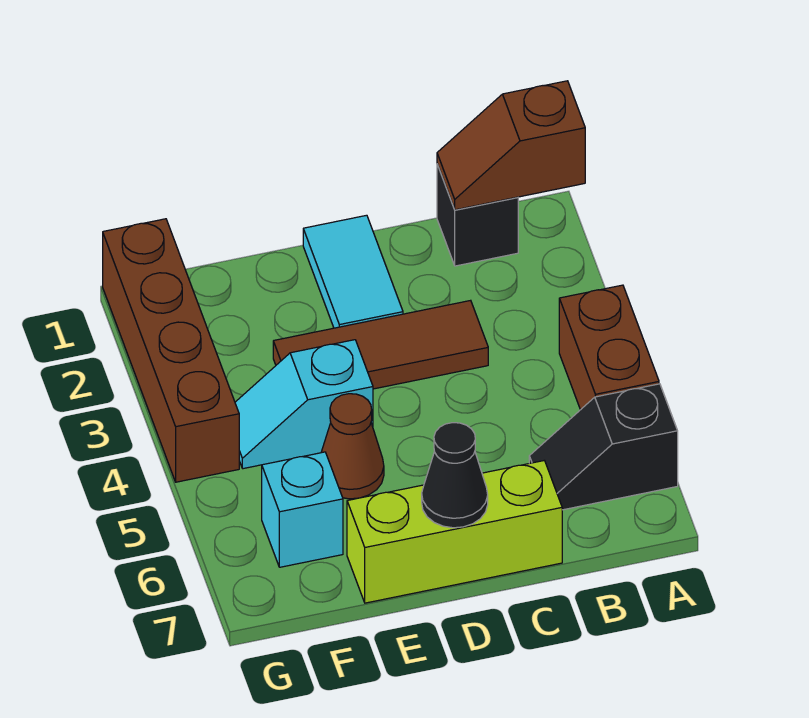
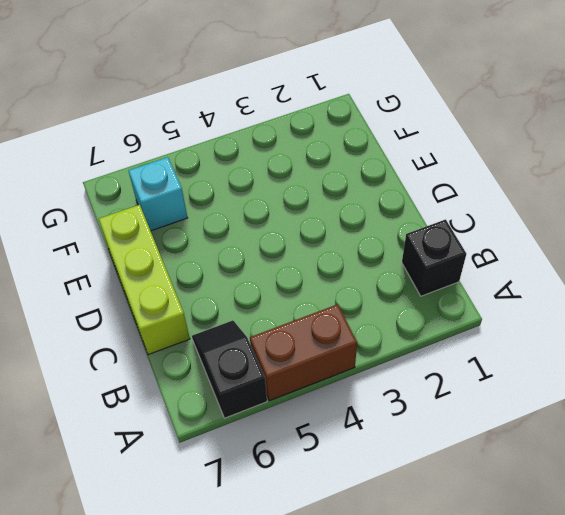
none -> brown 1x3 tile [273,300,488,389]
none -> cyan 1x2 tile [303,215,403,328]
none -> cyan 1x2 slope [235,340,373,469]

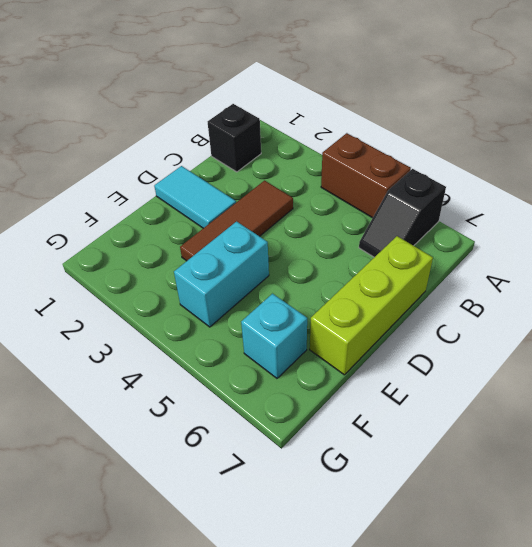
cyan 1x2 brick [174,221,269,327] -> cyan 1x2 slope [235,340,373,469]
none -> brown 1x1 cone [321,394,384,499]
none -> brown 1x4 brick [103,219,239,482]
none -> brown 1x2 slope [437,81,585,210]

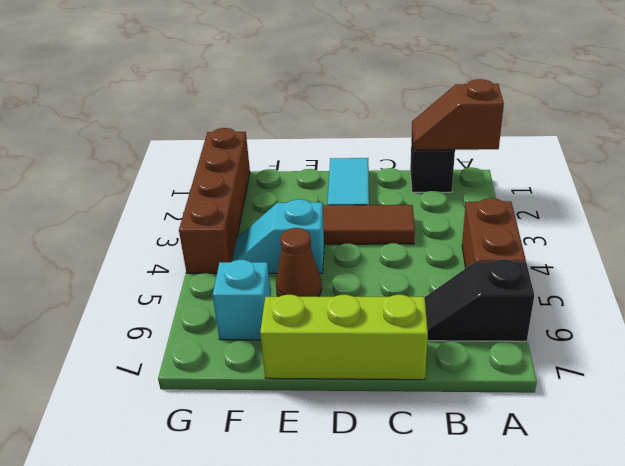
none -> black 1x1 cone [422,423,488,528]

